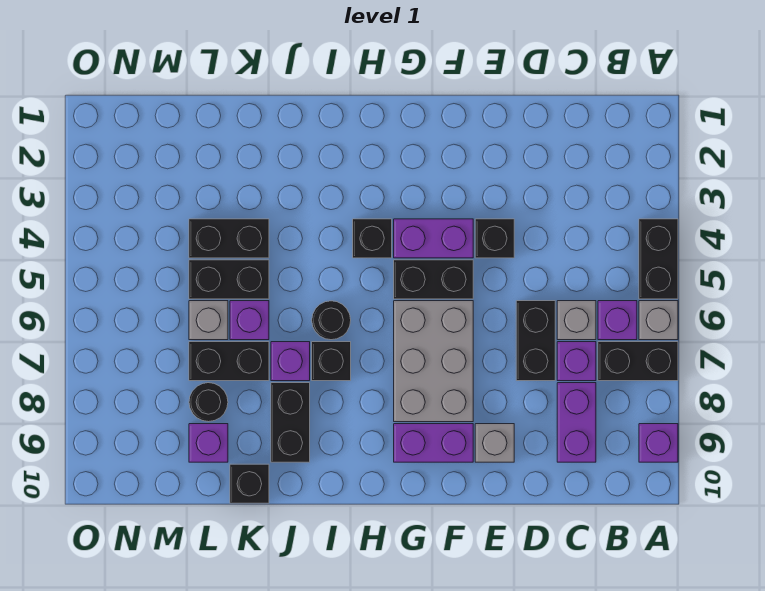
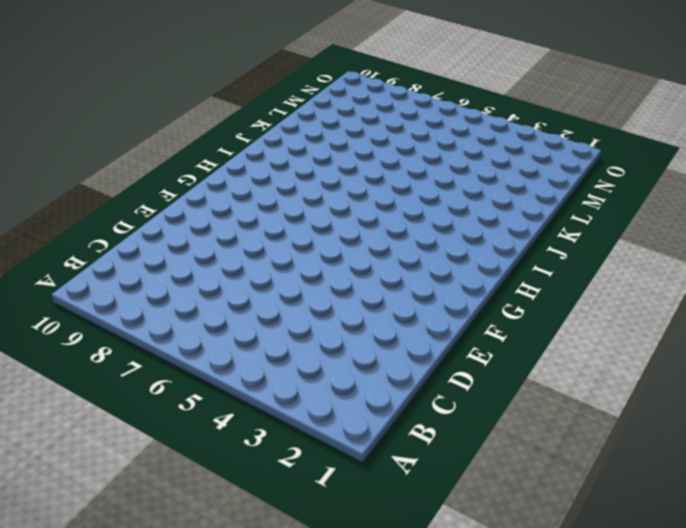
none -> black 1x2 brick [639,219,678,299]
none -> grey 1x1 brick [639,301,678,340]
none -> black 1x2 brick [598,342,678,381]

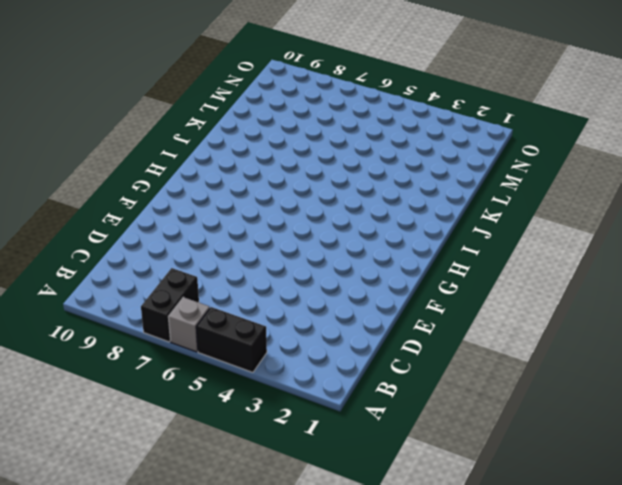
none -> purple 1x1 brick [639,424,678,462]
none -> purple 1x1 brick [598,301,637,340]
none -> grey 1x1 brick [557,301,596,340]

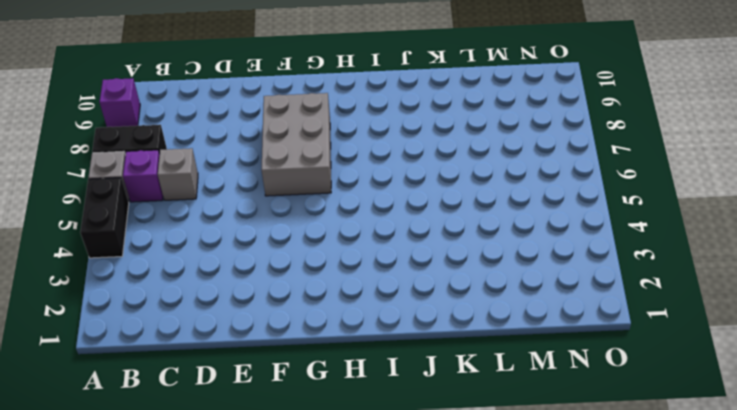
none -> purple 1x1 brick [557,342,596,381]
none -> purple 1x2 brick [557,383,596,462]
none -> black 1x2 brick [516,301,555,381]

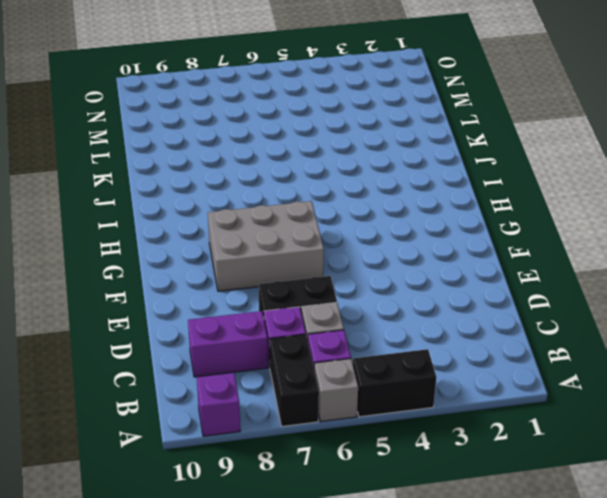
none -> black 1x1 brick [475,219,514,258]
none -> grey 1x1 brick [475,424,514,462]
none -> purple 1x2 brick [394,219,473,258]

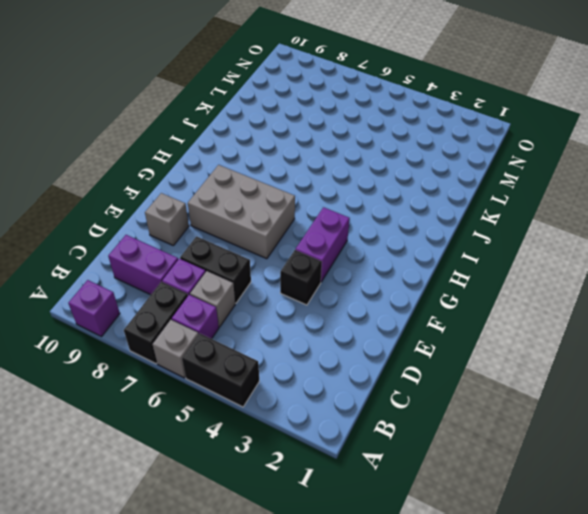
none -> black 1x2 brick [394,260,473,299]
none -> purple 1x2 brick [394,424,473,462]
none -> black 1x1 brick [353,219,392,258]

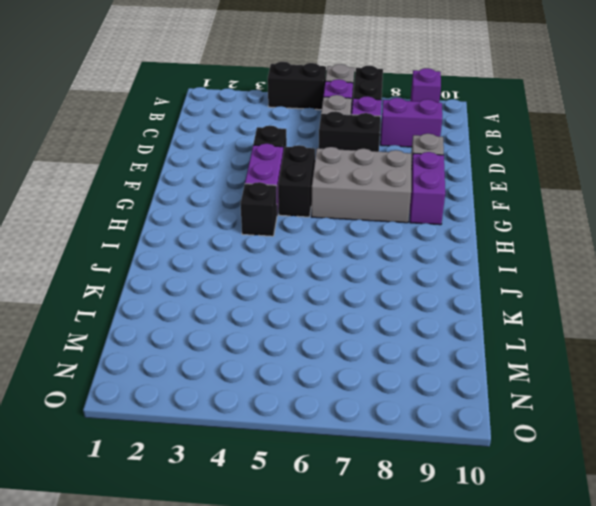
none -> black 1x1 round brick [312,301,351,340]
none -> black 1x1 brick [312,342,351,381]
none -> purple 1x1 brick [271,342,310,381]

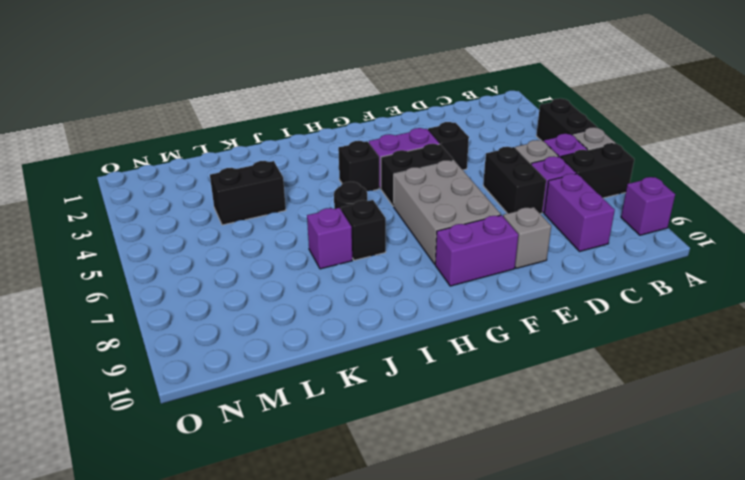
none -> black 1x2 brick [271,383,310,462]
none -> black 1x2 brick [189,260,269,299]
none -> purple 1x1 brick [230,301,269,340]

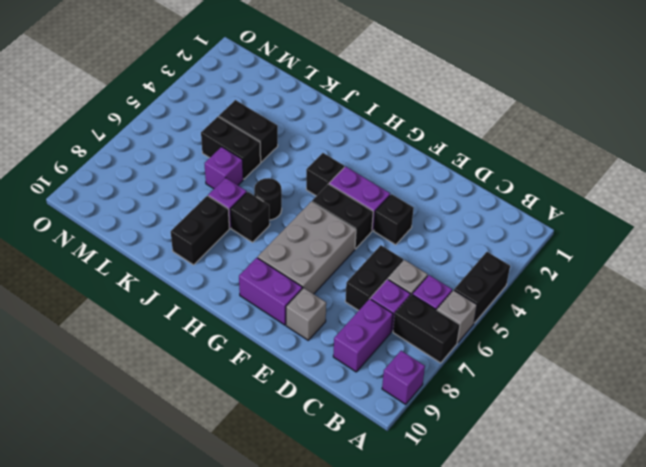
none -> black 1x2 brick [189,342,269,381]
none -> black 1x1 brick [230,464,269,503]
none -> grey 1x1 brick [189,301,228,340]

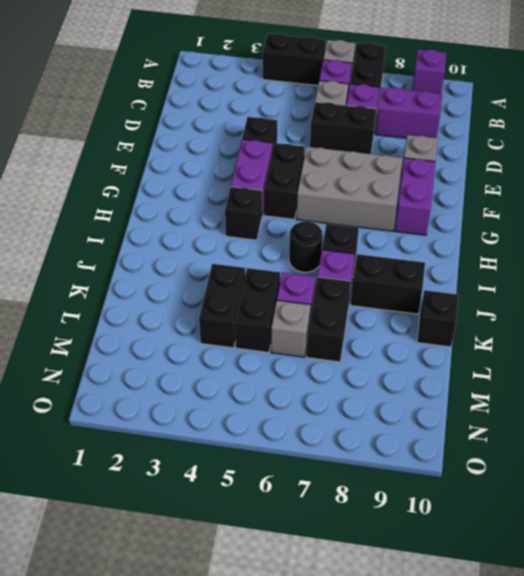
none -> black 1x1 round brick [189,383,228,422]
none -> purple 1x1 brick [189,424,228,462]

